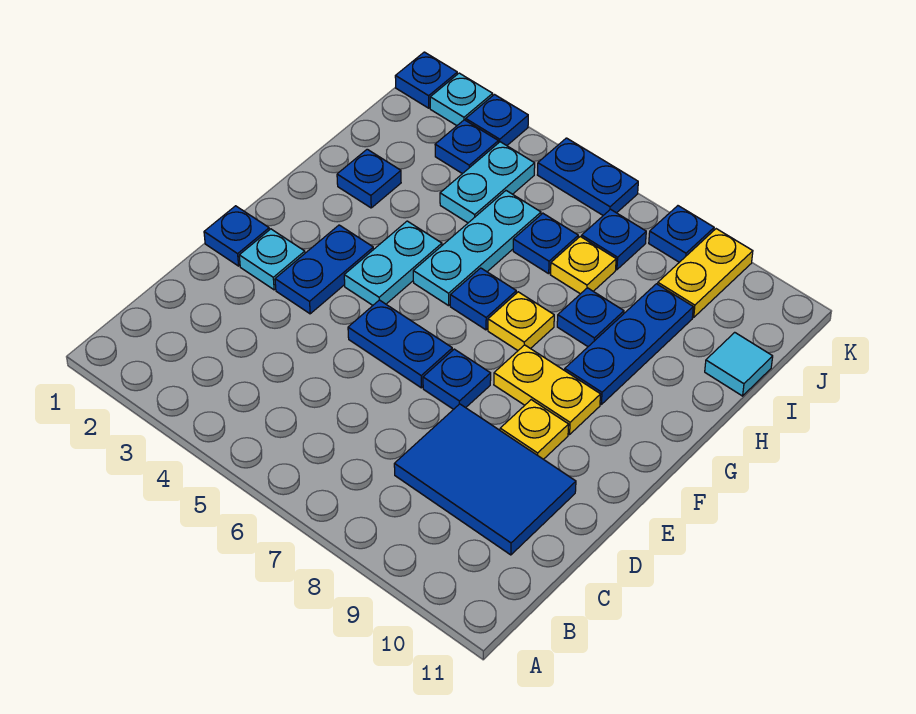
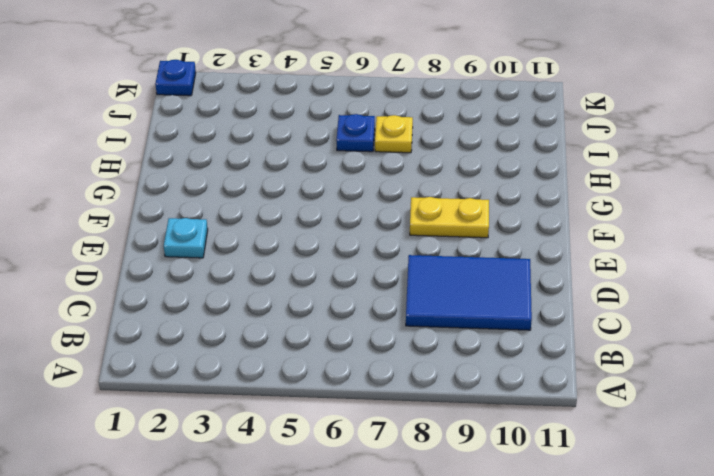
none -> blue 1x1 plate [204,206,269,266]
none -> blue 1x2 plate [275,225,373,314]
none -> blue 1x2 plate [348,300,452,388]

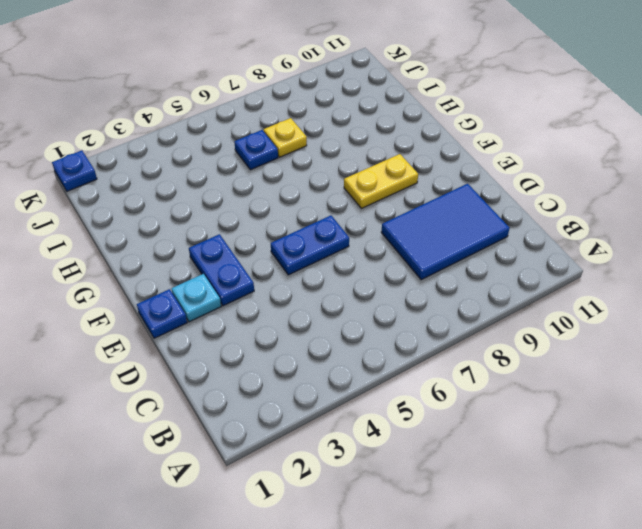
none -> blue 1x1 plate [423,349,491,409]
none -> yellow 1x1 plate [500,400,569,459]
none -> cyan 1x2 plate [344,221,442,305]

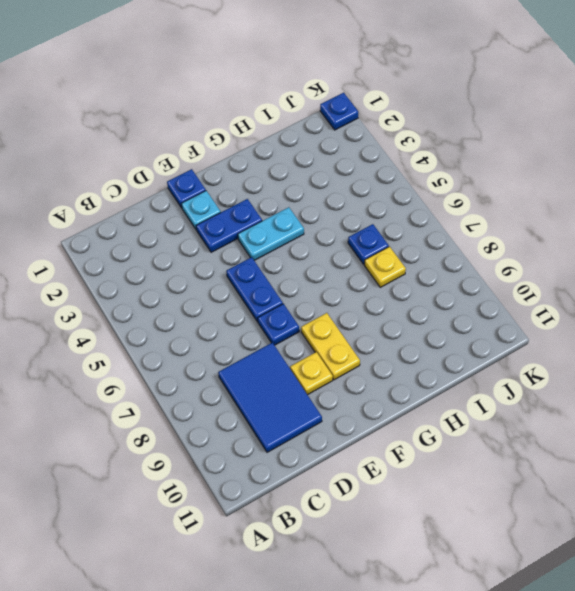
none -> cyan 1x3 plate [413,191,541,306]
none -> blue 1x1 plate [450,268,516,330]
none -> yellow 1x1 plate [488,292,554,350]

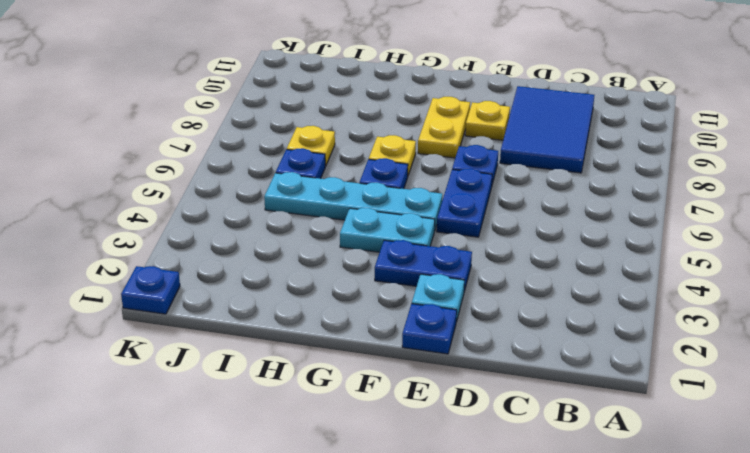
cyan 1x4 plate [264,172,442,231] -> cyan 1x3 plate [413,191,541,306]
none -> blue 1x3 plate [565,284,693,404]
none -> blue 1x1 plate [337,149,401,208]
none -> blue 1x1 plate [557,288,624,346]

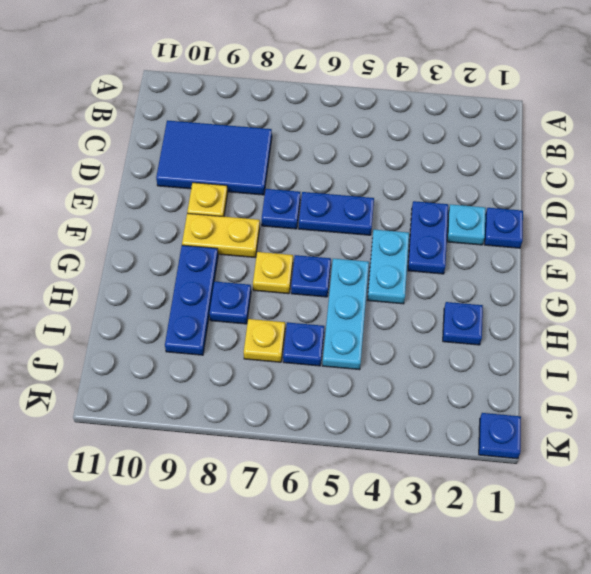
none -> cyan 1x2 plate [440,142,535,223]
none -> cyan 1x1 tile [705,332,773,396]
none -> blue 1x1 plate [435,120,498,174]

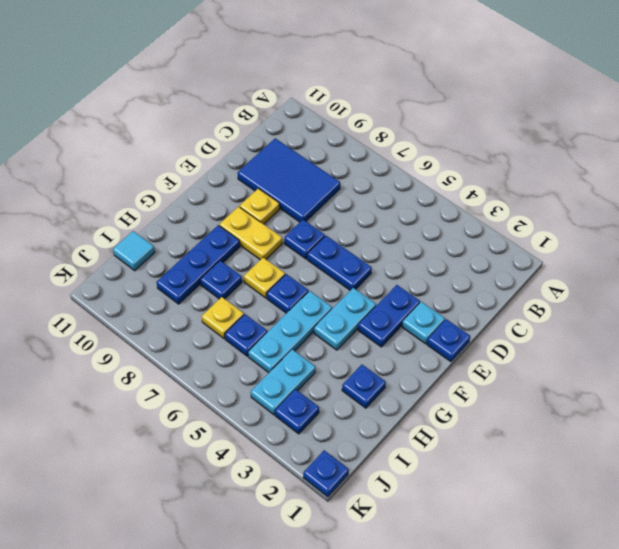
none -> blue 1x1 plate [582,209,646,270]
none -> yellow 1x2 plate [658,229,753,317]
none -> cyan 1x1 plate [430,73,493,125]

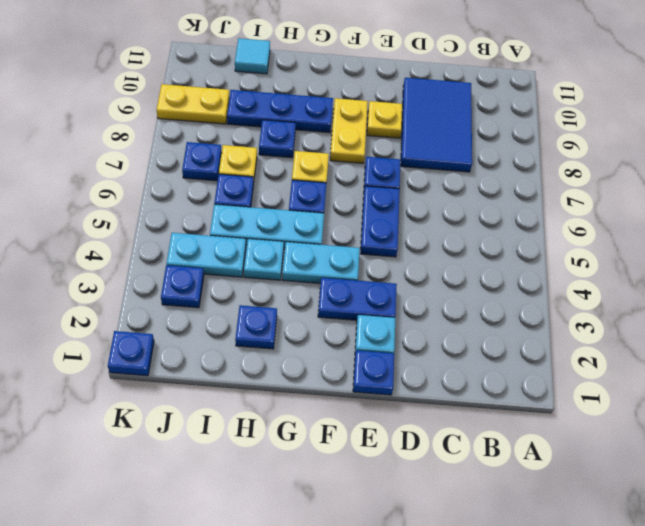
cyan 1x1 plate [244,239,284,280] -> cyan 1x1 plate moved to [430,73,493,125]
none -> blue 1x1 plate [466,95,528,146]
none -> blue 1x2 plate [538,138,638,215]
none -> blue 1x1 plate [649,206,714,262]

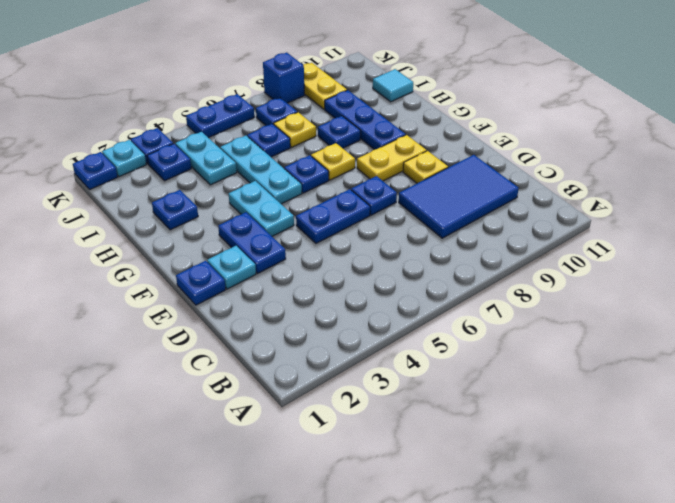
blue 1x1 brick [263,52,305,103] -> blue 1x1 plate [649,206,714,262]

